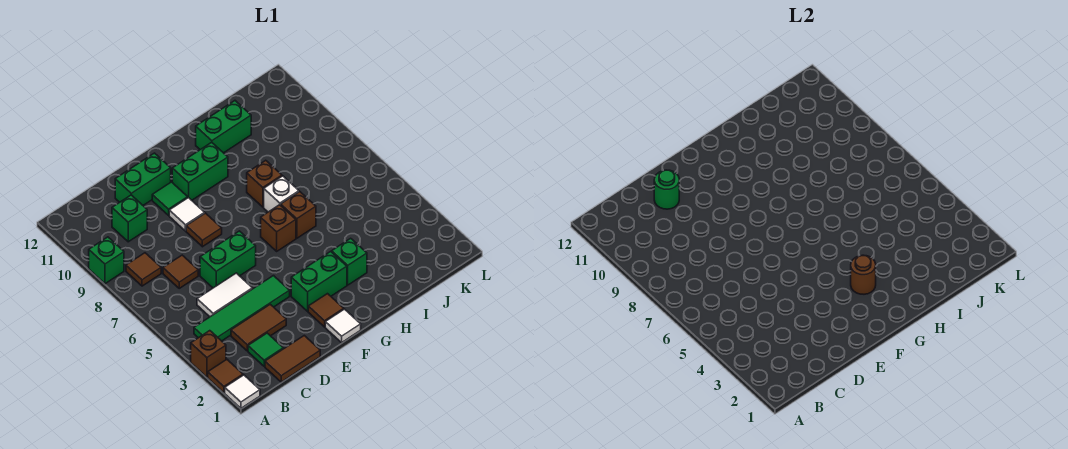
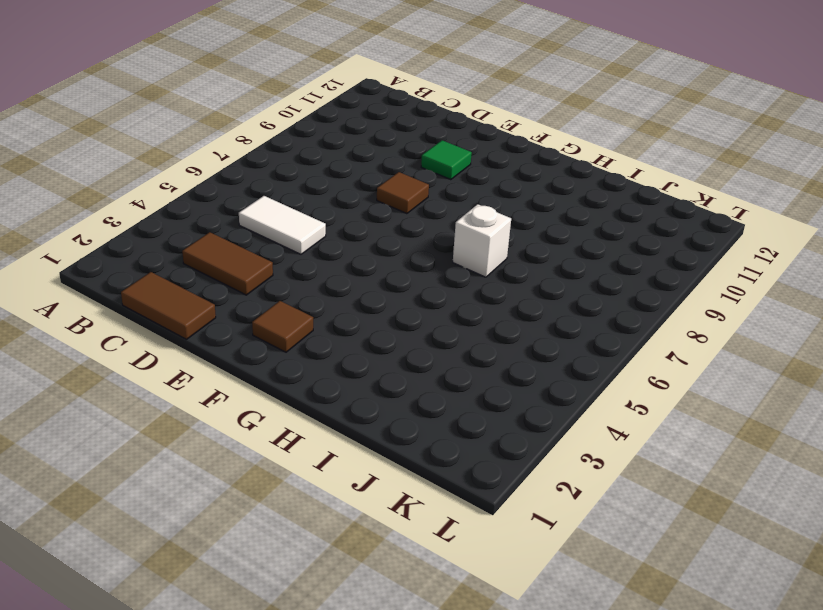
none -> white 1x1 tile [225,375,260,408]
none -> brown 1x1 tile [208,360,243,393]
none -> brown 1x1 brick [191,331,226,377]

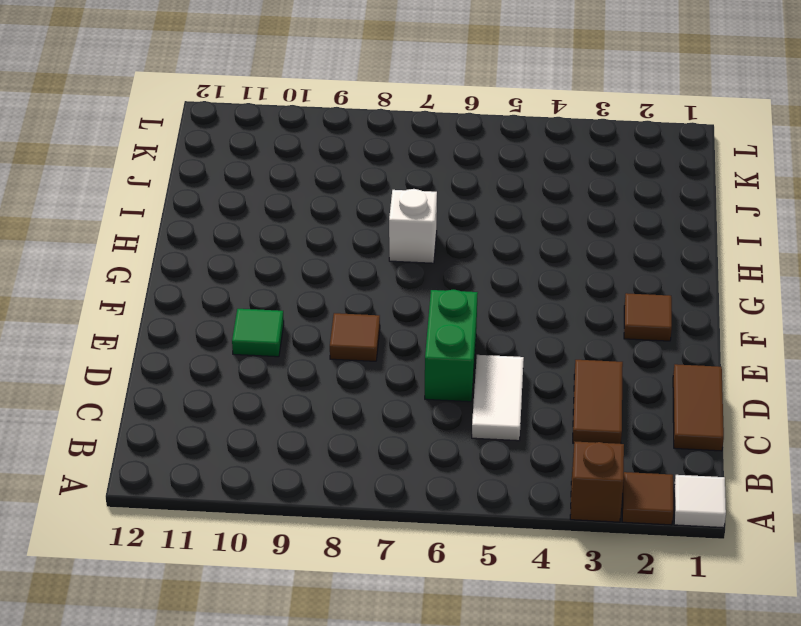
none -> green 1x1 brick [89,237,124,284]
none -> green 1x4 tile [194,276,290,341]
none -> brown 1x1 tile [126,253,161,286]

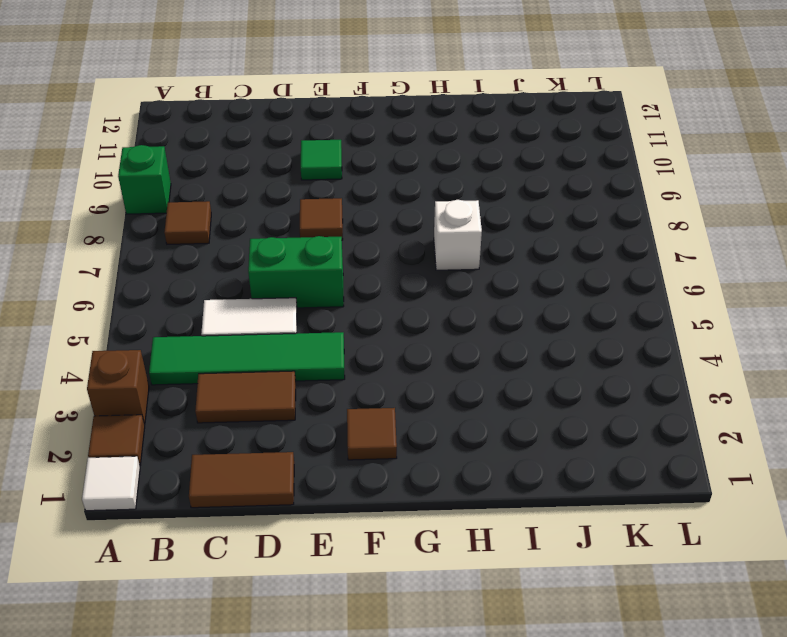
none -> green 1x1 tile [248,333,283,366]
none -> brown 1x1 tile [163,255,198,288]
none -> green 1x1 brick [112,195,147,242]

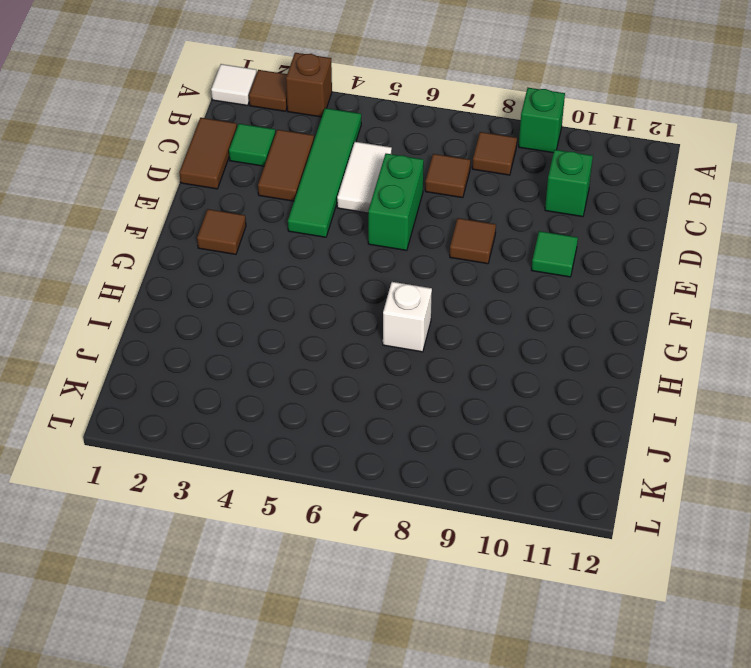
none -> green 1x2 brick [115,153,171,205]
none -> white 1x1 tile [169,197,205,231]
none -> white 1x1 tile [325,309,361,343]

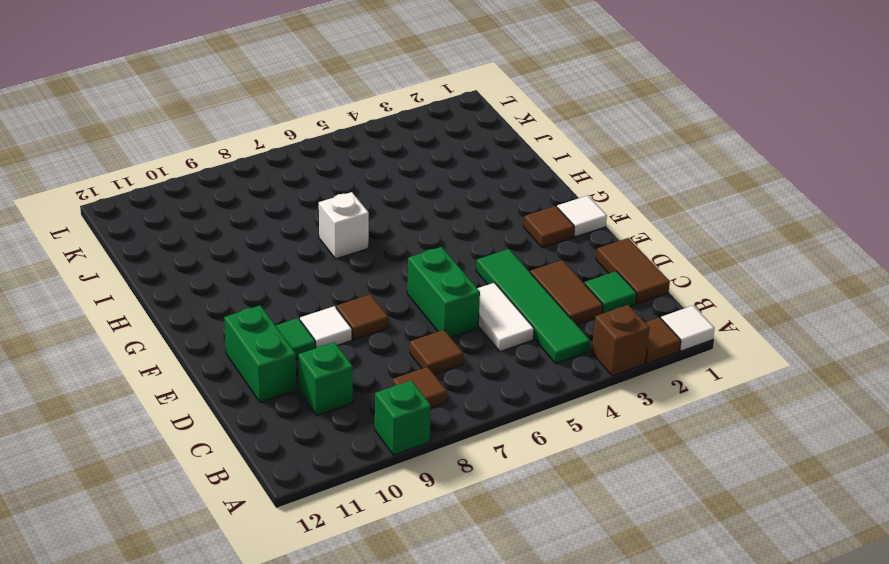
none -> green 1x2 brick [291,252,347,311]
none -> green 1x2 brick [172,142,228,200]
none -> brown 1x1 brick [261,205,296,251]

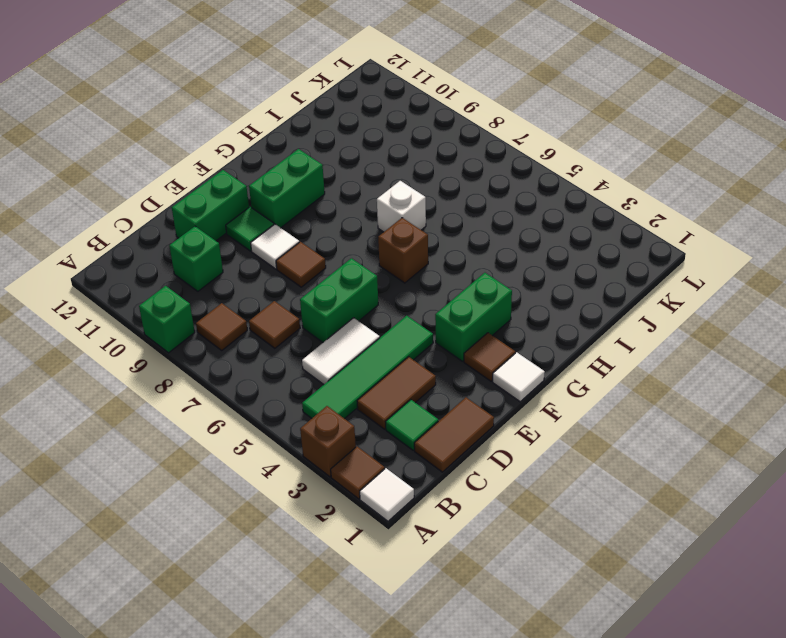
none -> green 1x1 brick [332,238,367,285]
none -> brown 1x1 brick [281,192,316,238]
none -> brown 1x1 brick [247,160,282,207]

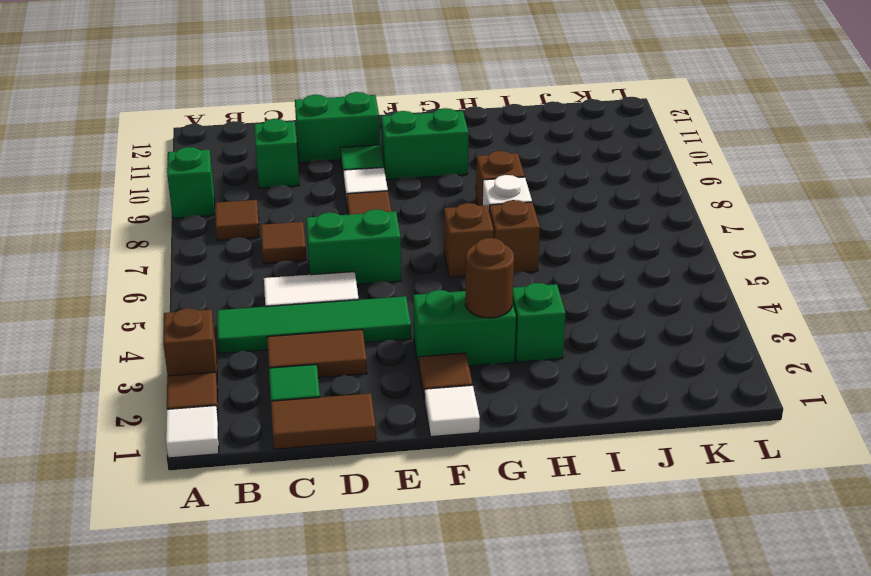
none -> green 1x2 brick [196,101,251,153]
none -> green 1x1 round brick [654,170,679,209]

